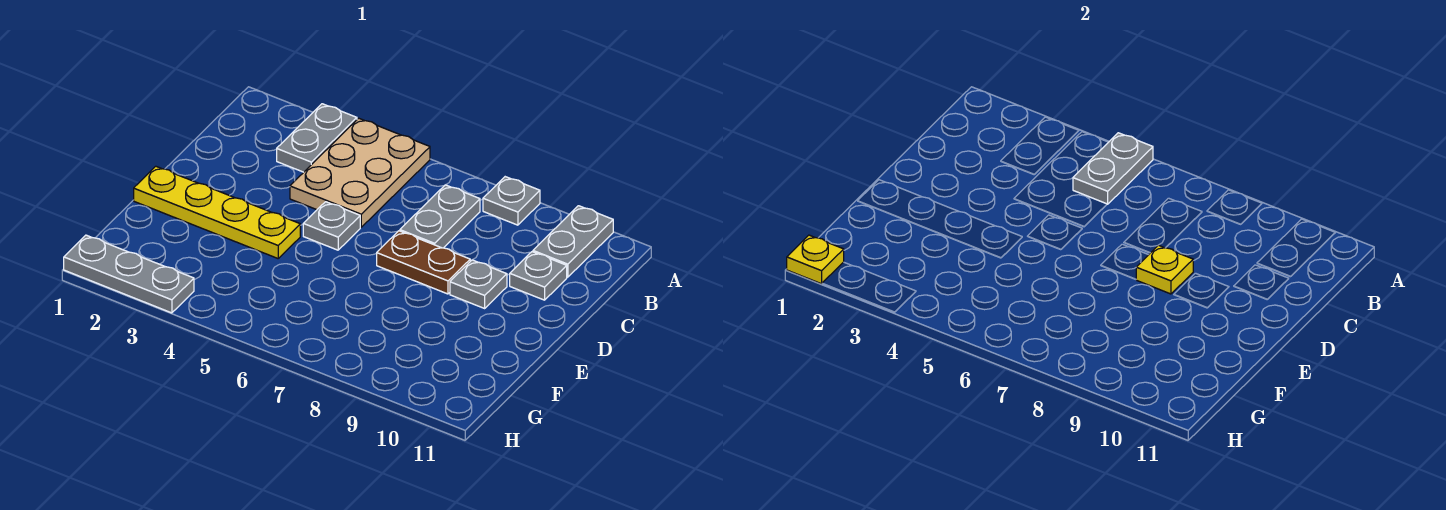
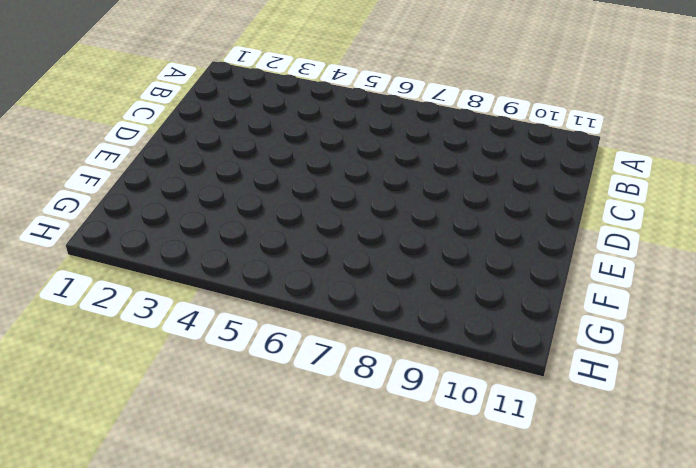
none -> grey 1x2 plate [277,104,357,172]
none -> tan 2x3 plate [290,118,430,227]
none -> grey 1x1 plate [483,177,540,225]

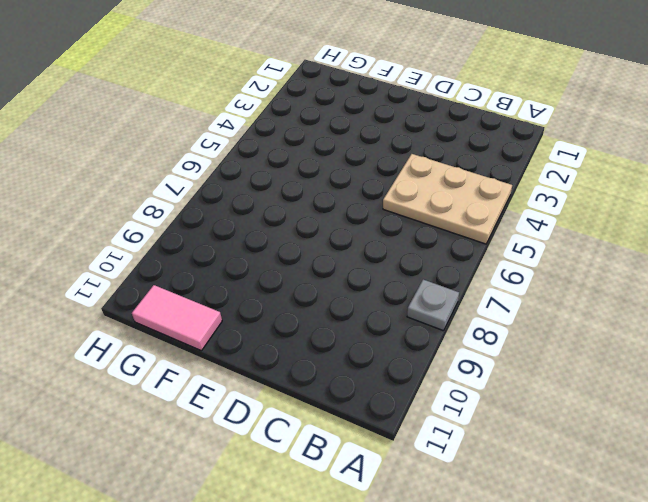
pink 1x2 tile [132,285,222,351] -> none
none -> grey 1x2 plate [277,104,357,172]
none -> grey 1x2 plate [533,206,613,277]
none -> grey 1x2 plate [400,185,480,248]

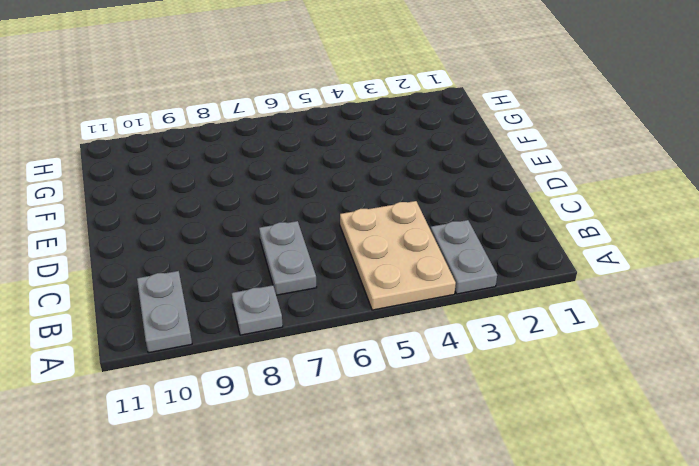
none -> grey 1x1 plate [510,252,567,300]
none -> grey 1x1 plate [303,202,360,250]
none -> brown 1x2 plate [377,231,470,294]

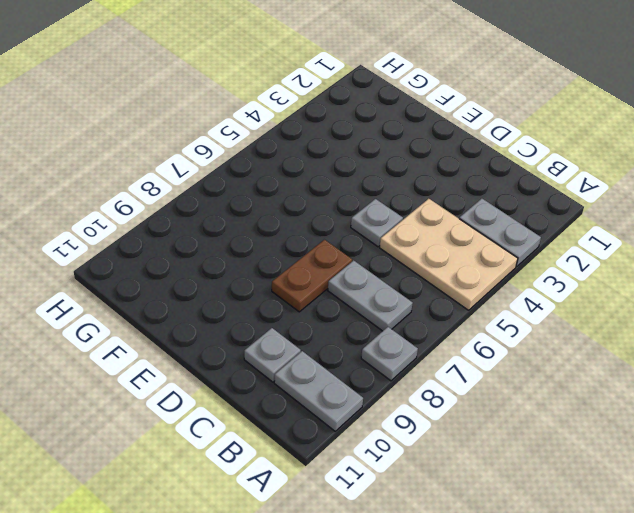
none -> grey 1x1 plate [450,260,507,308]
none -> yellow 1x4 plate [134,166,300,258]
none -> grey 1x3 plate [64,235,194,313]

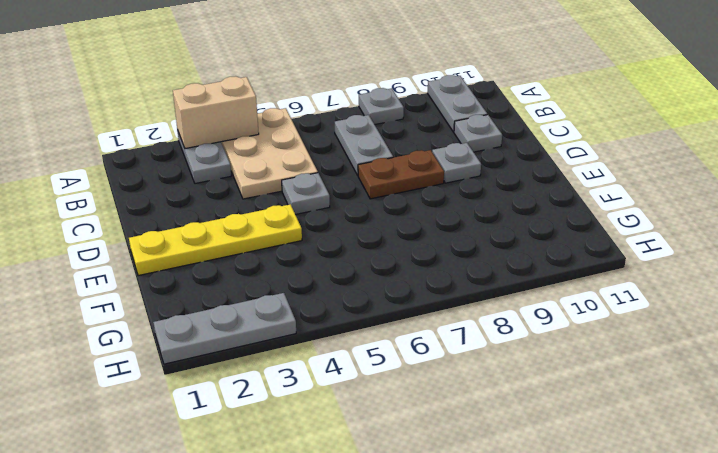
tan 1x2 brick [173,76,259,149] -> none
none -> grey 1x2 plate [1073,133,1153,204]
none -> yellow 1x1 plate [1136,245,1193,294]
none -> yellow 1x1 plate [787,235,844,284]

